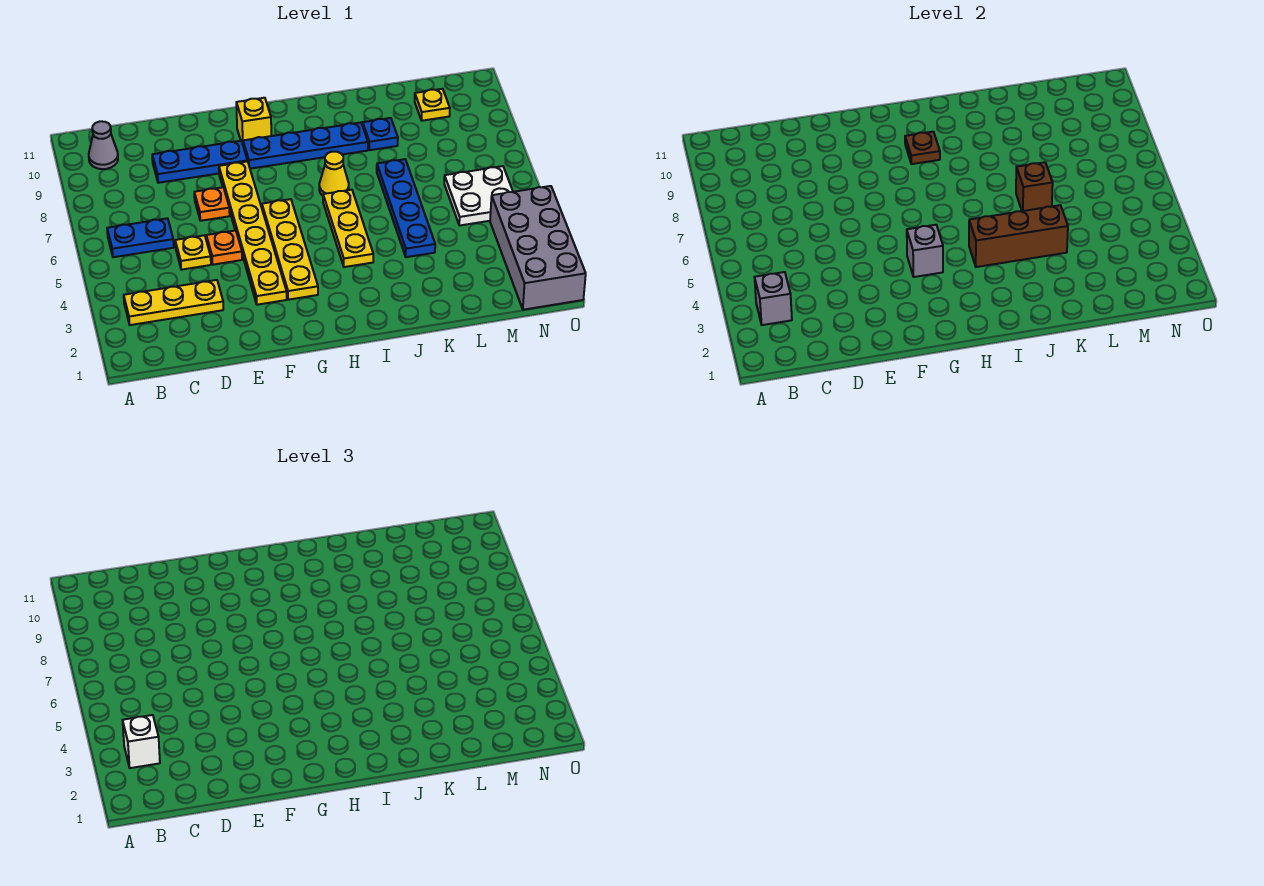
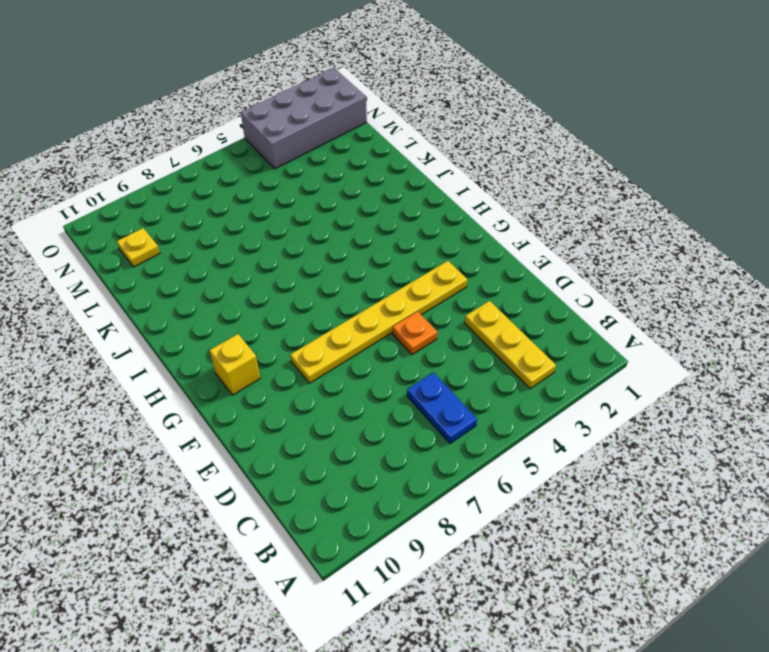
none -> grey 1x1 cone [89,121,118,169]
none -> yellow 1x1 plate [175,235,211,270]
none -> blue 1x3 plate [152,141,247,183]

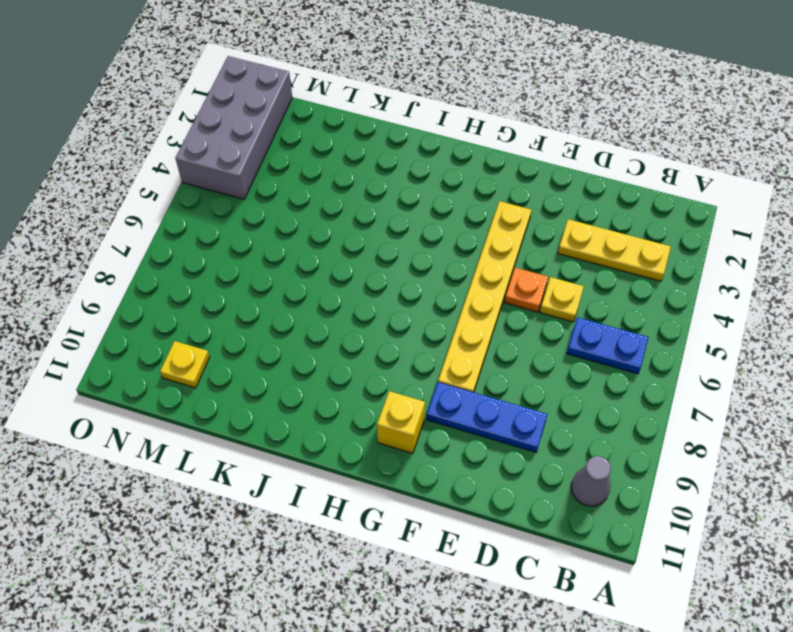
none -> orange 1x1 plate [194,187,230,221]
none -> yellow 1x4 plate [262,199,318,300]
none -> blue 1x4 plate [243,123,368,169]

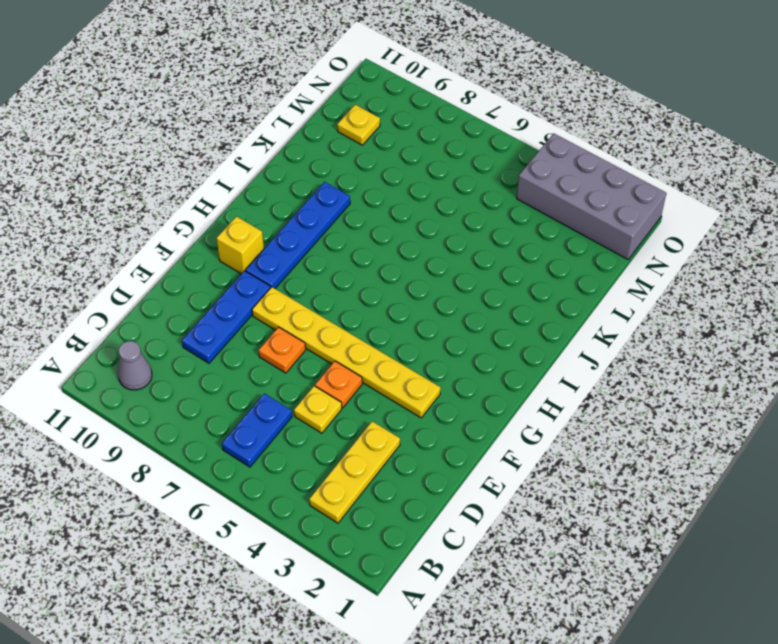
none -> yellow 1x4 plate [262,199,318,300]
none -> yellow 1x3 plate [323,190,373,267]
none -> yellow 1x1 cone [319,152,349,196]

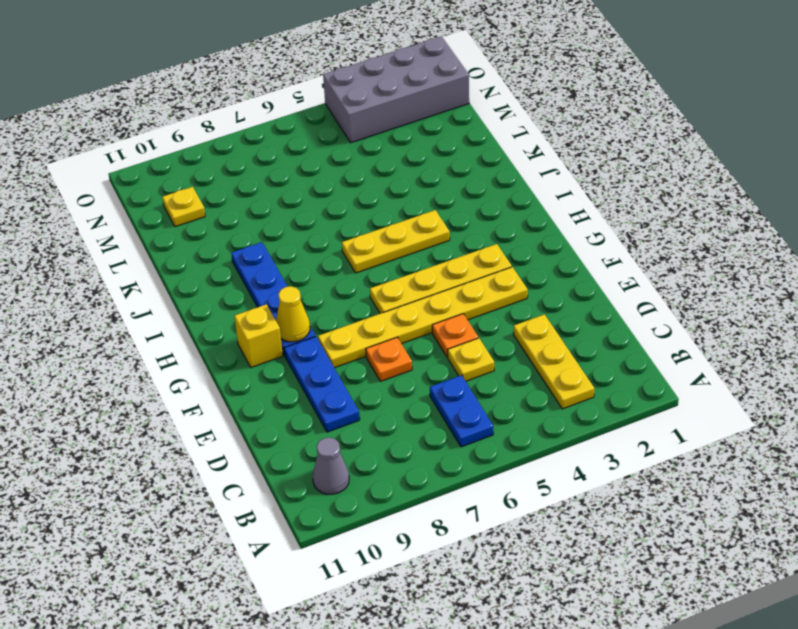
yellow 1x1 cone [276,286,310,342] -> yellow 1x1 cone moved to [319,152,349,196]
none -> blue 1x4 plate [377,159,435,257]
none -> blue 1x1 plate [363,118,398,150]
none -> white 2x2 plate [444,166,513,226]

